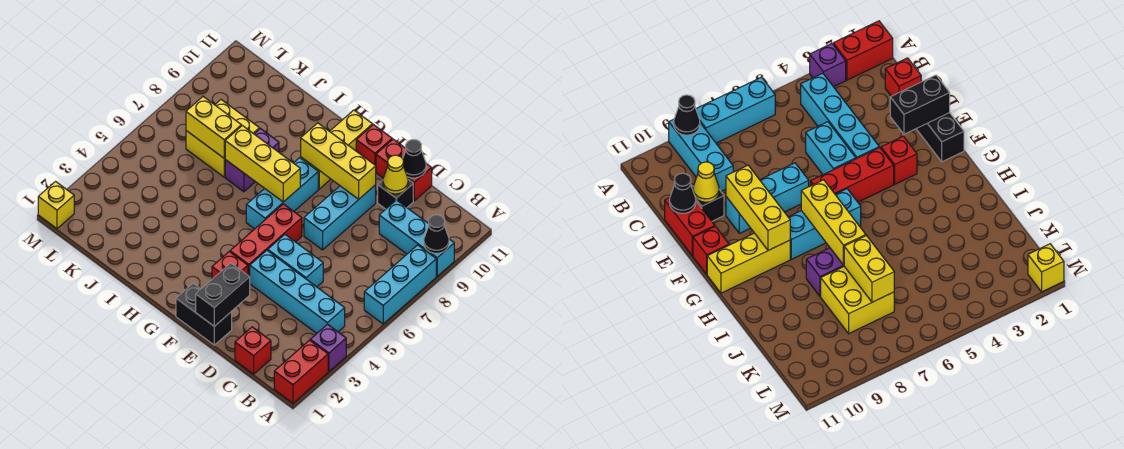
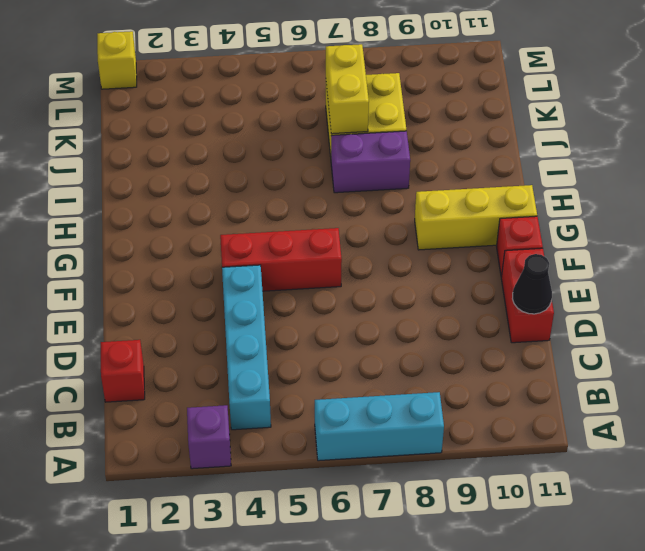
none -> red 1x2 brick [274,340,328,403]
none -> cyan 1x3 brick [379,200,454,276]
none -> cyan 1x2 brick [268,235,323,287]

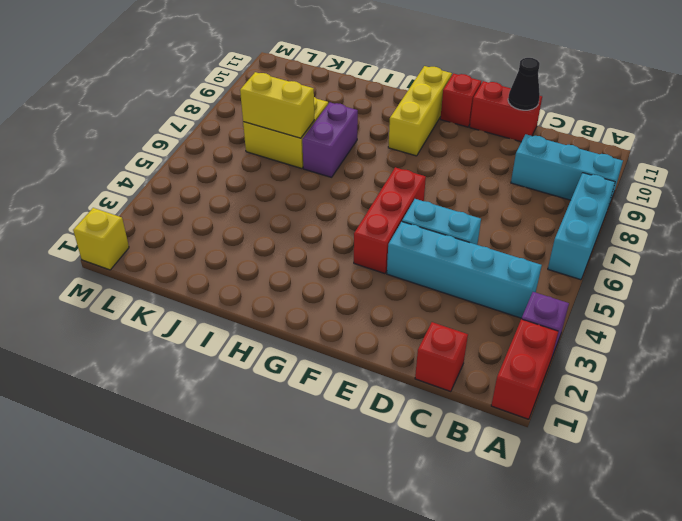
none -> black 1x1 brick [378,180,413,209]
none -> black 1x2 brick [176,283,232,345]
none -> cyan 1x3 brick [304,185,376,250]

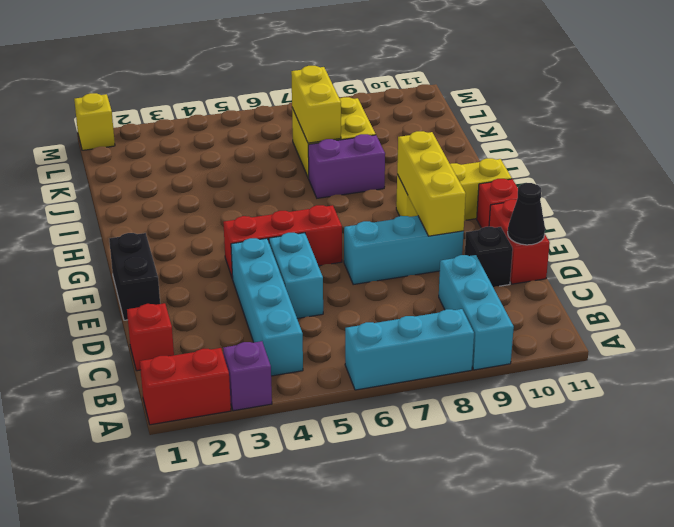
none -> red 1x1 brick [212,252,248,279]
none -> cyan 1x3 brick [246,158,318,229]
none -> black 1x1 cone [424,215,449,253]

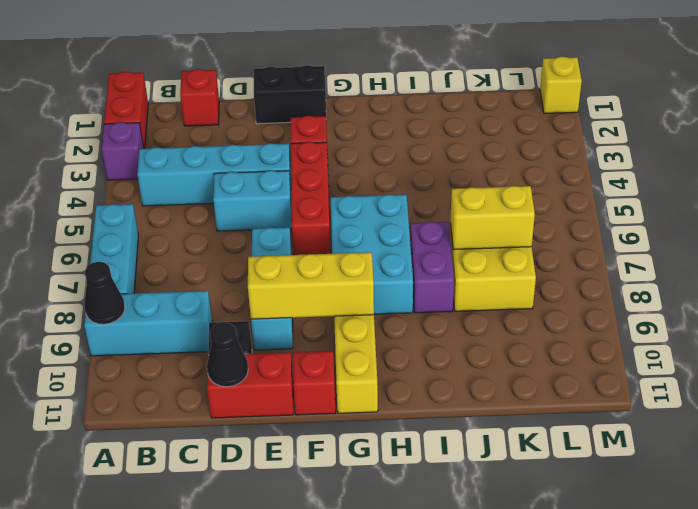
cyan 2x3 brick [330,194,413,314] -> cyan 1x3 brick [246,158,318,229]
none -> yellow 1x1 cone [383,155,408,194]
none -> black 1x2 brick [196,263,250,326]
none -> yellow 1x3 brick [225,126,300,202]

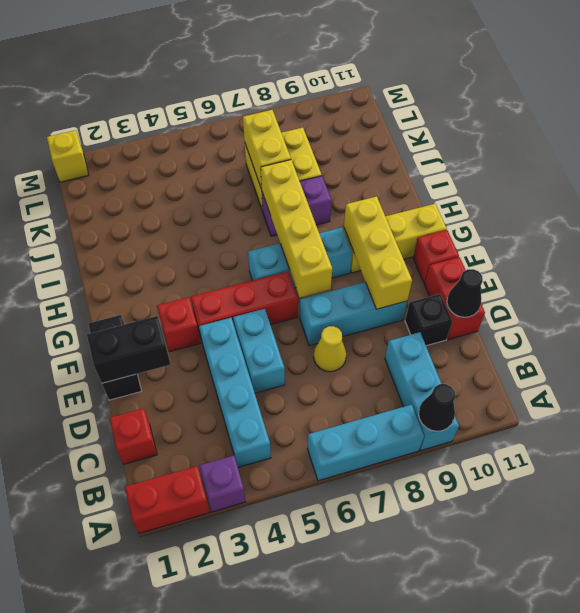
yellow 1x1 cone [314,326,346,372] -> yellow 1x1 cone moved to [383,155,408,194]
yellow 1x4 brick [261,160,332,297] -> yellow 1x3 brick [225,126,300,202]

